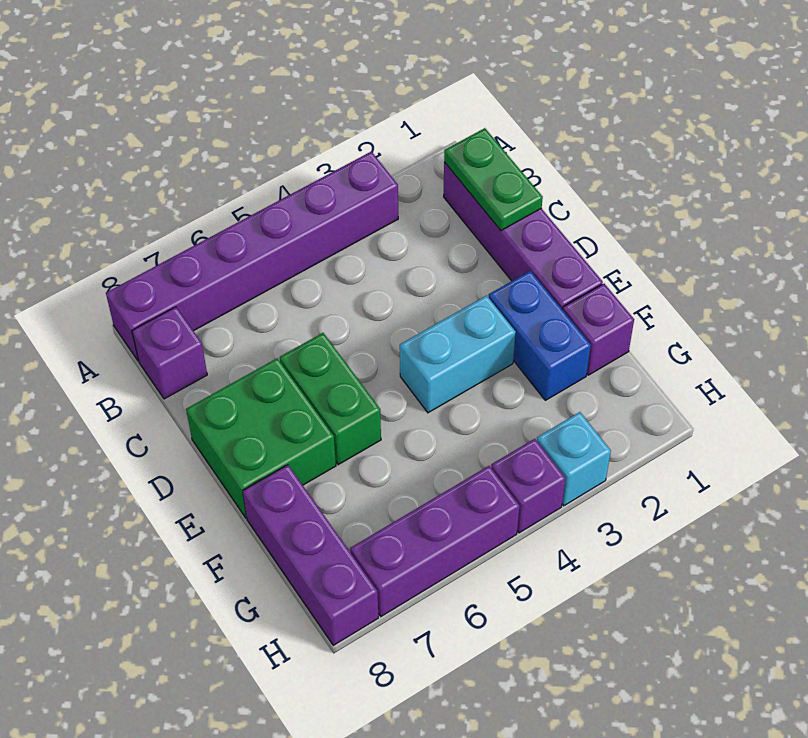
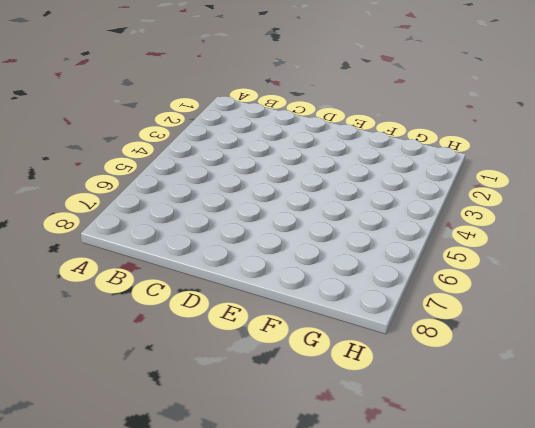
none -> purple 1x6 brick [106,152,398,361]
none -> purple 1x4 brick [444,162,603,310]
none -> purple 1x1 brick [132,307,207,399]

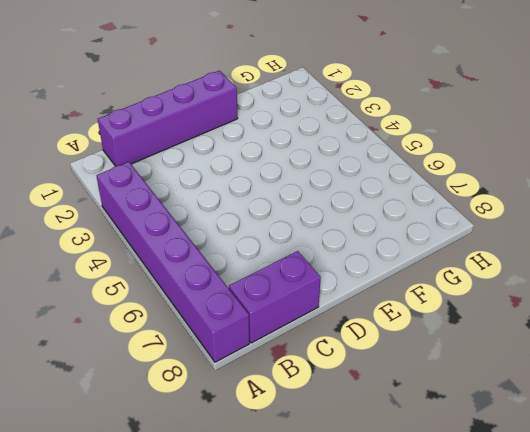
purple 1x2 brick [229,251,321,343] -> purple 1x1 brick [132,307,207,399]
none -> green 1x2 brick [280,333,381,465]
none -> green 2x2 brick [186,358,336,518]
none -> blue 1x2 brick [489,271,591,400]

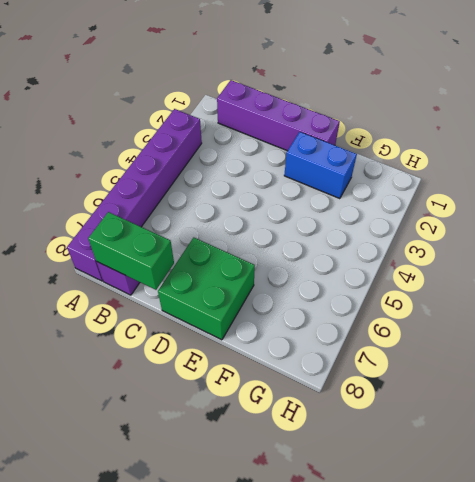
green 1x2 brick [88,212,174,290] -> green 1x2 brick moved to [280,333,381,465]
none -> cyan 1x2 brick [400,296,516,413]
none -> purple 1x1 brick [563,284,634,375]
none -> purple 1x3 brick [243,465,378,645]

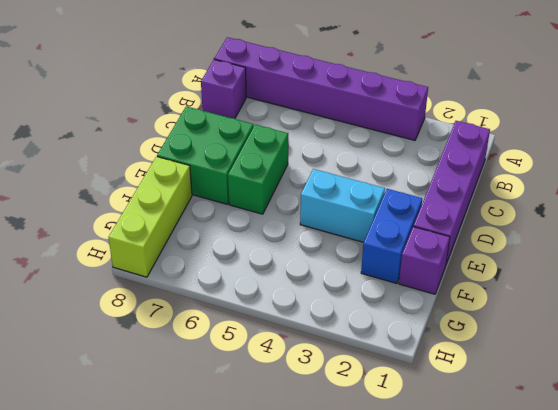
lime 1x3 brick [108,157,192,277] -> purple 1x3 brick [243,465,378,645]
none -> cyan 1x1 brick [537,412,611,506]
none -> purple 1x1 brick [491,439,565,533]
none -> purple 1x3 brick [350,466,519,616]

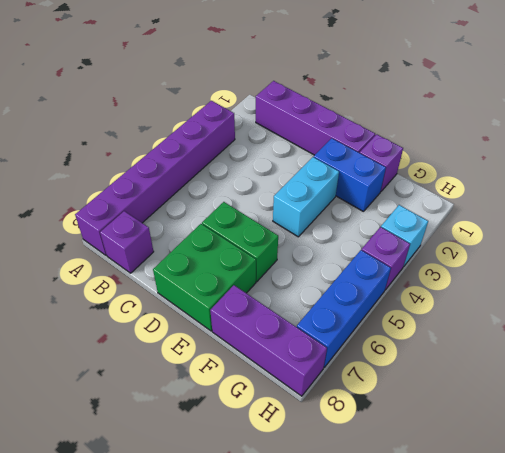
blue 1x3 brick [297,250,391,367] -> purple 1x3 brick [350,466,519,616]
none -> green 1x2 plate [444,128,543,231]

